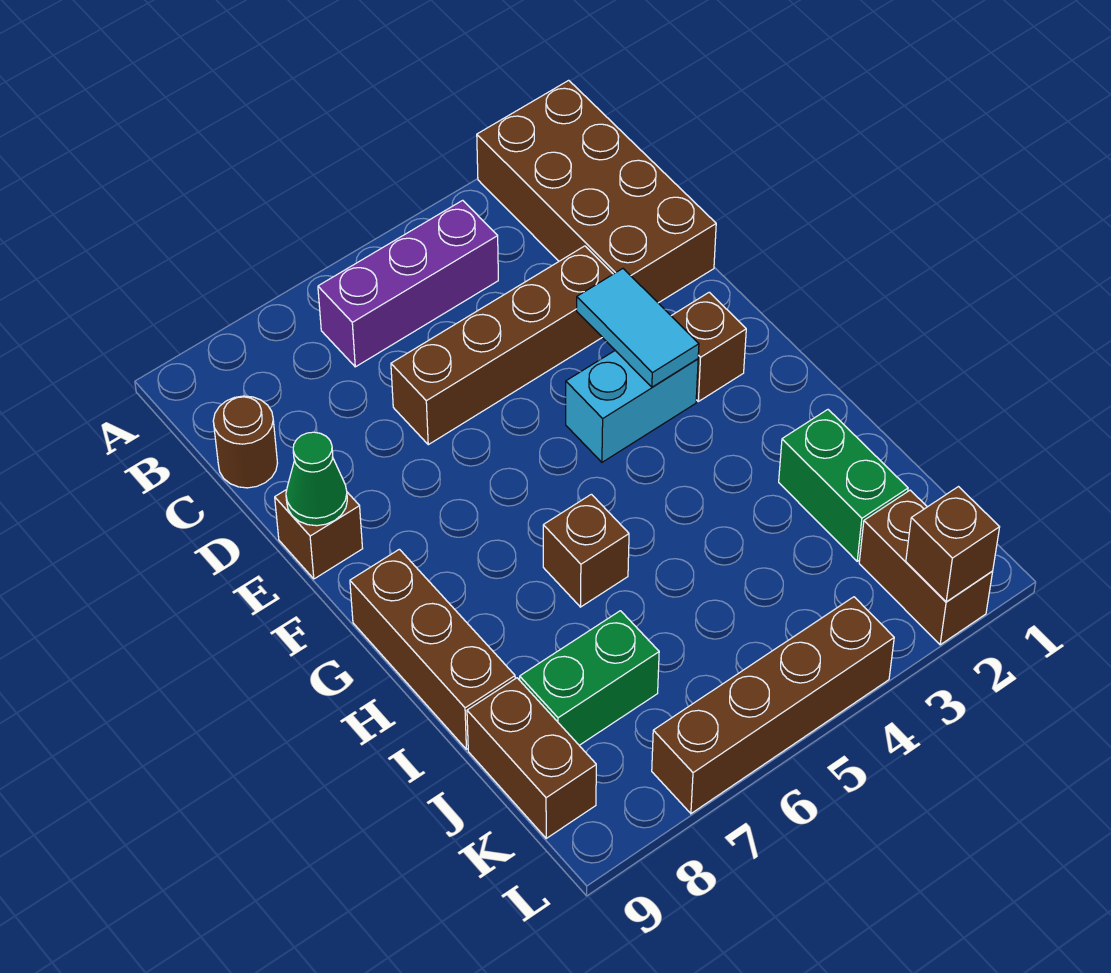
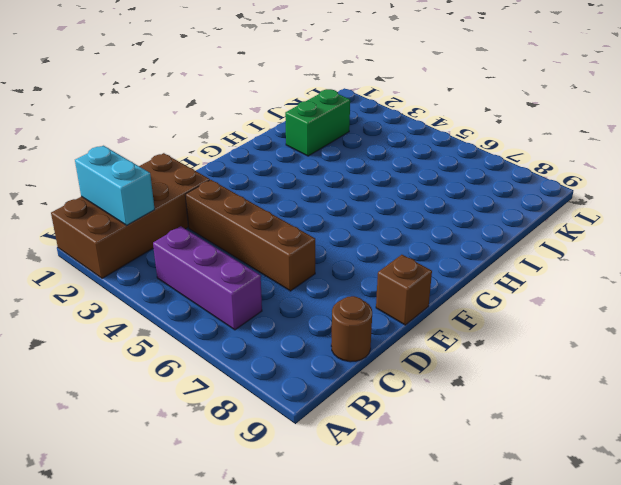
cyan 1x2 brick [75,146,155,225] -> cyan 1x2 brick moved to [566,351,698,462]
none -> brown 1x1 brick [672,292,746,401]
none -> brown 1x3 brick [350,549,515,749]
none -> brown 1x1 brick [543,494,629,607]

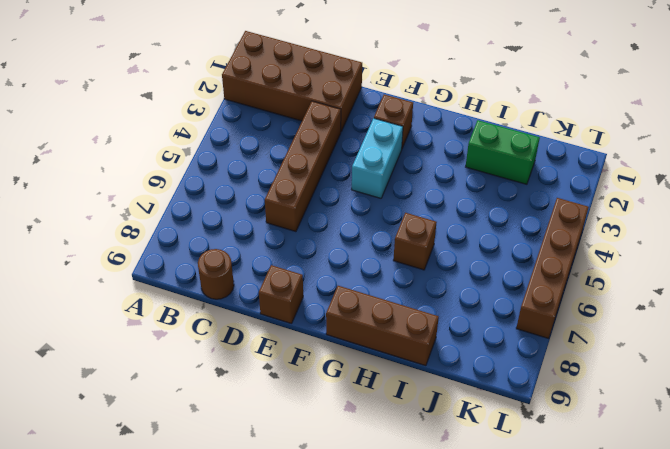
none -> purple 1x3 brick [318,200,498,367]
none -> green 1x2 brick [520,611,659,745]
none -> brown 1x2 brick [467,678,596,838]

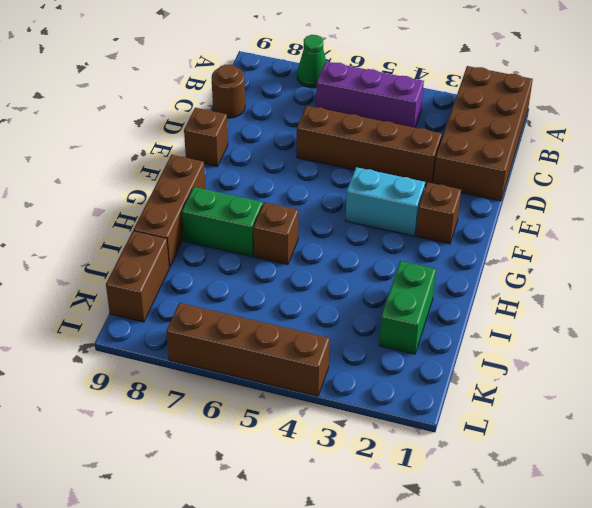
green 1x1 cone [297,35,326,88] -> green 1x1 cone moved to [286,432,347,526]
green 1x2 brick [182,187,263,257] -> green 1x2 brick moved to [520,611,659,745]
none -> brown 1x2 brick [859,490,993,645]
none -> cyan 1x2 tile [577,269,699,387]
none -> brown 1x1 brick [906,487,1000,602]

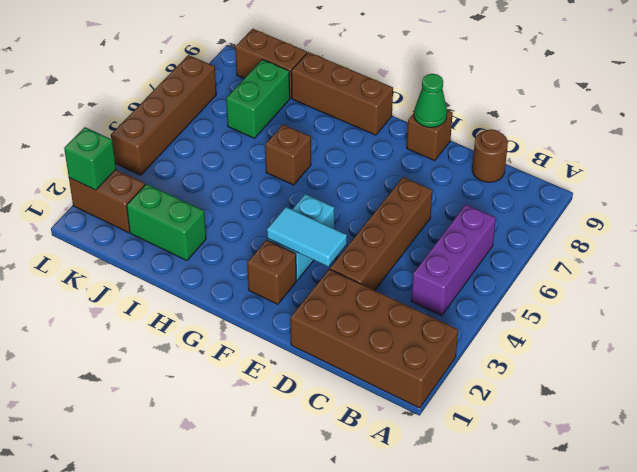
green 1x1 brick [64,127,116,190] -> brown 1x1 brick [906,487,1000,602]

